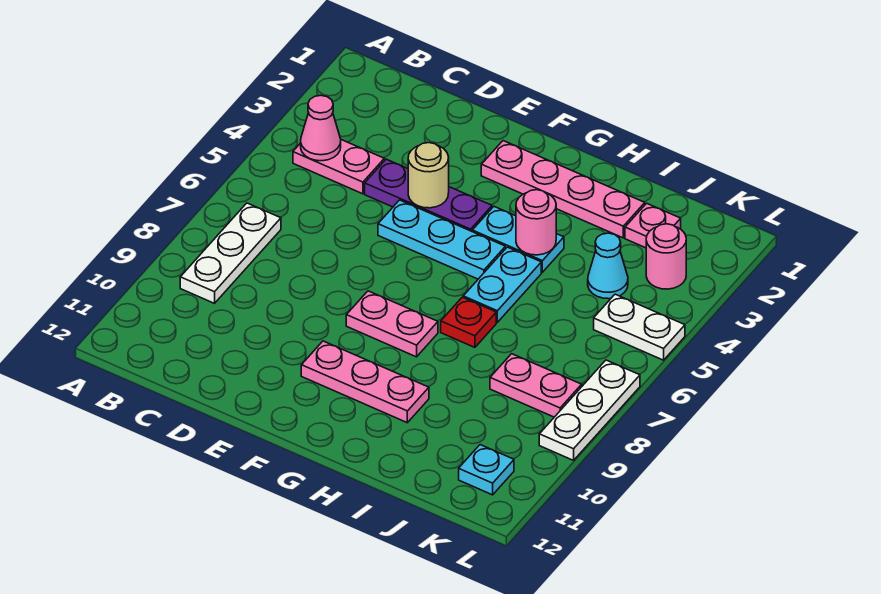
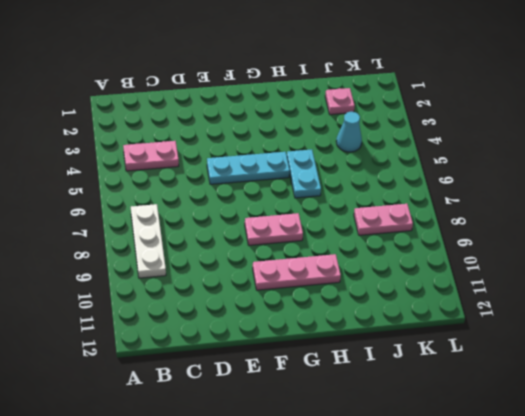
none -> purple 1x3 plate [365,159,492,231]
none -> pink 1x4 plate [481,141,645,238]
none -> cyan 1x2 plate [472,207,564,272]

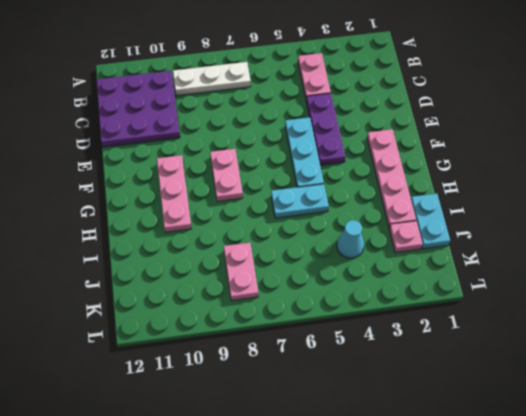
purple 3x3 plate [97,71,180,147] -> none
cyan 1x2 plate [411,194,450,249] -> cyan 1x2 plate moved to [472,207,564,272]
none -> red 1x1 plate [441,297,496,347]
none -> pink 1x1 round brick [646,224,686,289]
none -> white 1x2 plate [594,294,685,360]

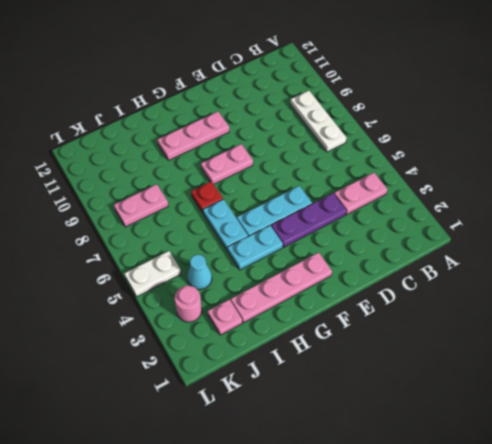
none -> cyan 1x1 plate [459,445,514,495]
none -> white 1x3 plate [539,360,640,460]
none -> pink 1x1 cone [301,95,341,161]

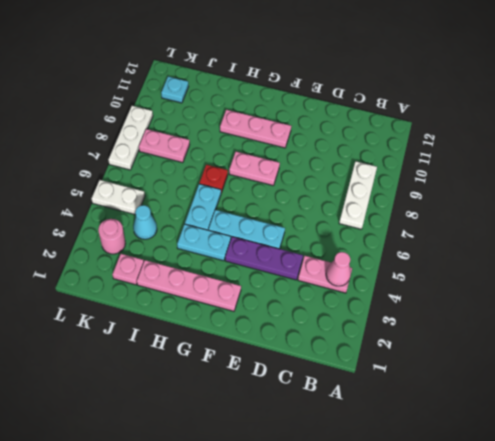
none -> tan 1x1 round brick [408,143,449,208]
none -> pink 1x1 round brick [516,190,556,255]

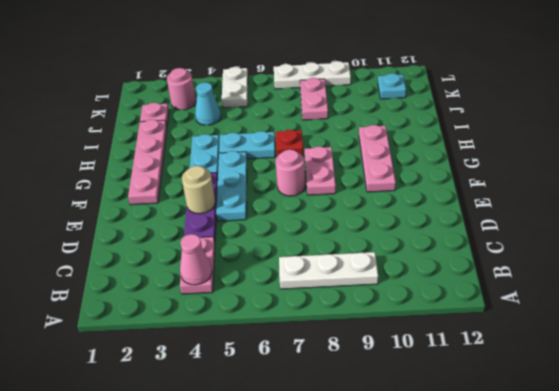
pink 1x1 round brick [275,150,305,196] -> pink 1x1 round brick moved to [516,190,556,255]

